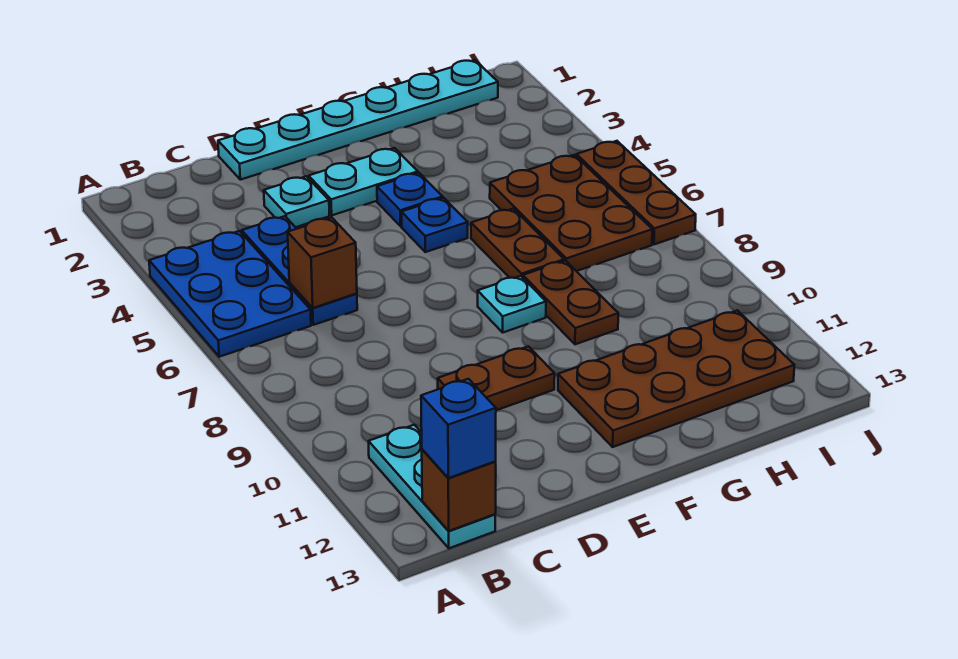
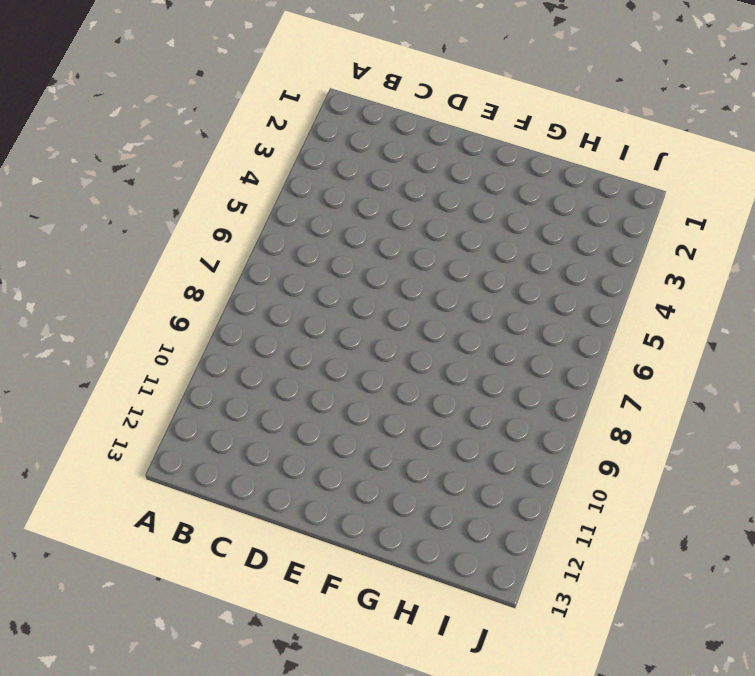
none -> blue 2x3 plate [149,231,311,357]
none -> cyan 1x3 plate [369,425,495,548]
none -> blue 1x3 plate [242,216,357,325]

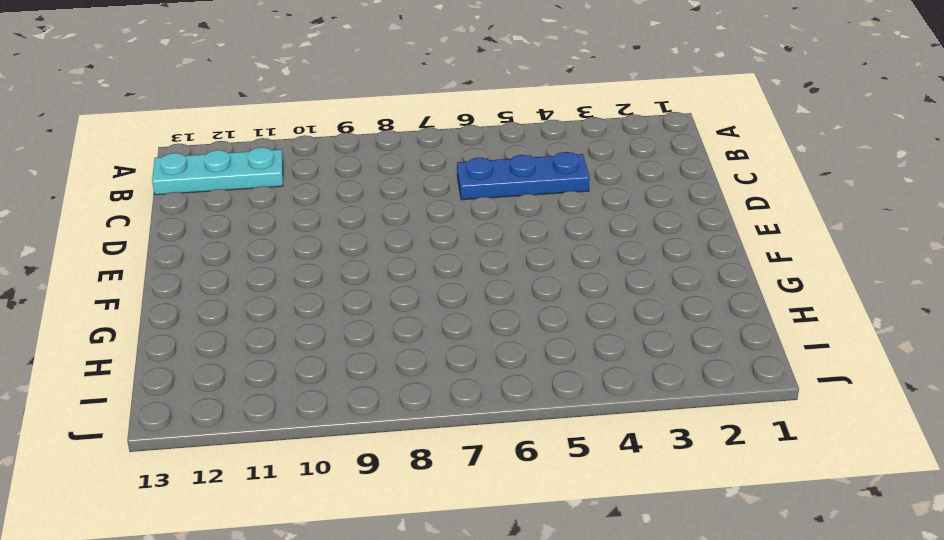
none -> blue 2x3 plate [149,231,311,357]
none -> cyan 1x6 plate [218,60,498,180]
none -> cyan 1x1 plate [264,176,329,227]

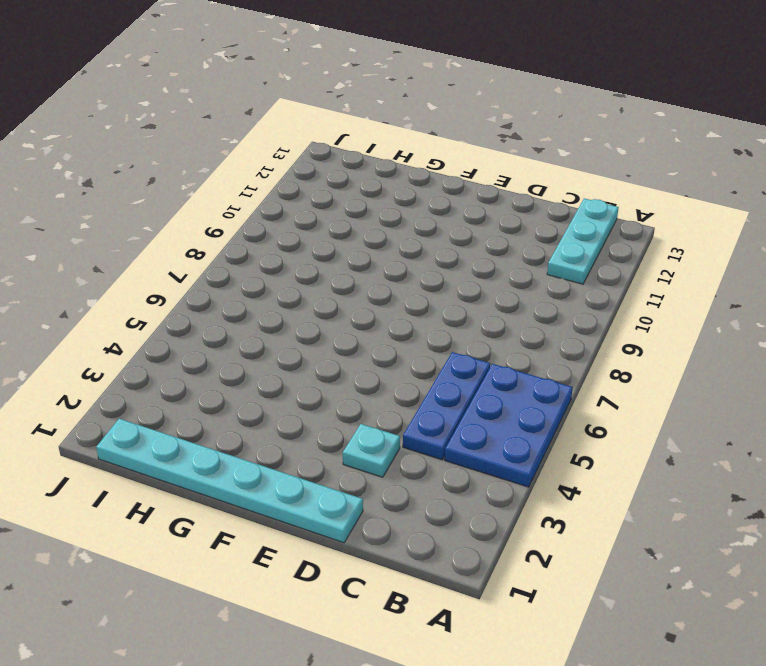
none -> brown 1x2 plate [438,346,555,410]
none -> cyan 1x2 plate [309,148,418,215]
none -> blue 1x1 plate [377,173,443,226]

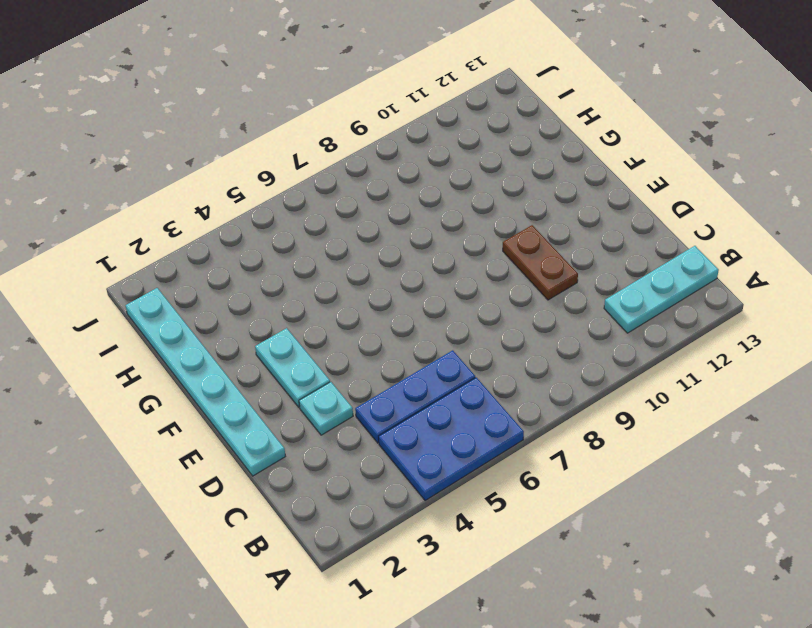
none -> blue 1x1 plate [377,173,443,226]
none -> blue 1x1 plate [401,198,468,252]
none -> cyan 1x1 plate [478,276,546,332]

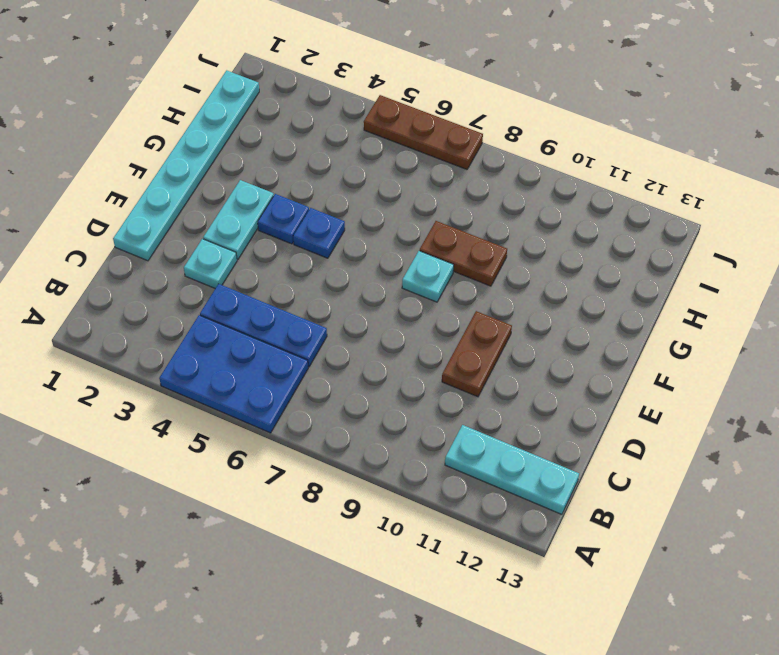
none -> brown 2x4 plate [558,310,794,447]
none -> brown 1x2 plate [471,209,564,278]
none -> brown 2x3 plate [490,155,652,271]

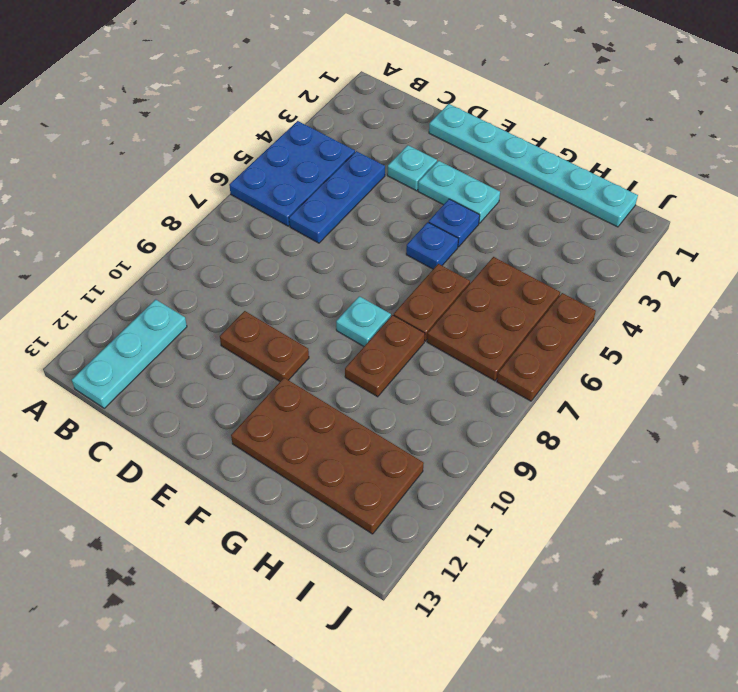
none -> brown 1x1 brick [422,449,496,531]
none -> brown 1x1 brick [288,218,357,308]
none -> blue 1x1 brick [421,379,496,478]

